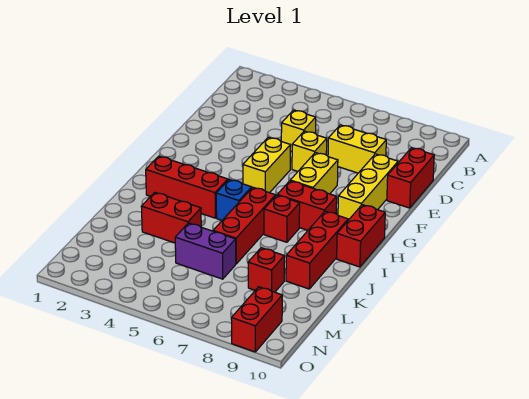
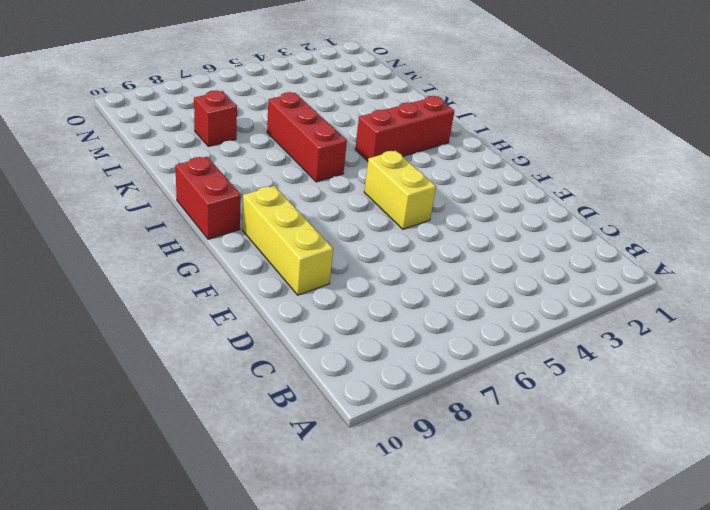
none -> yellow 1x1 brick [281,110,316,152]
none -> yellow 1x2 brick [328,125,386,173]
none -> red 1x2 brick [387,148,434,208]

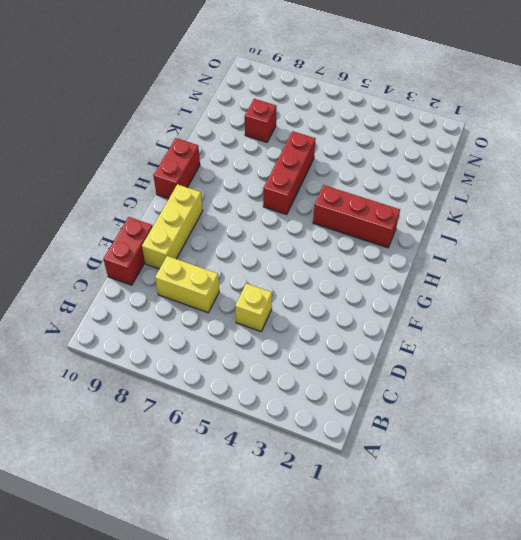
none -> yellow 1x1 brick [292,131,327,172]
none -> yellow 1x2 brick [243,137,291,193]
none -> yellow 1x2 brick [290,153,338,194]

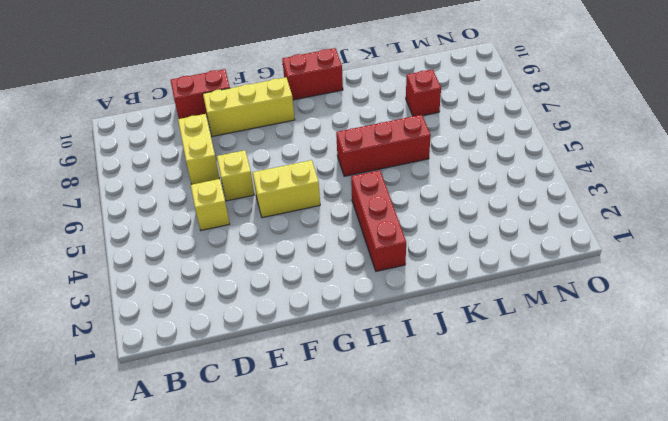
none -> yellow 1x2 brick [290,153,338,194]
none -> red 1x2 brick [278,181,337,230]
none -> blue 1x1 brick [216,180,252,220]

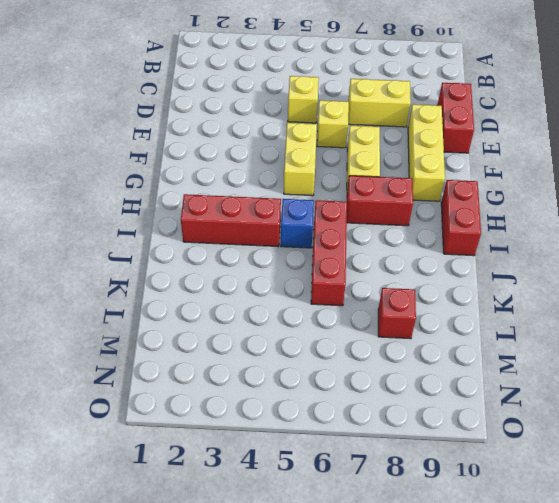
none -> red 1x1 brick [264,195,300,242]
none -> red 1x3 brick [286,211,348,289]
none -> red 1x2 brick [141,192,201,243]

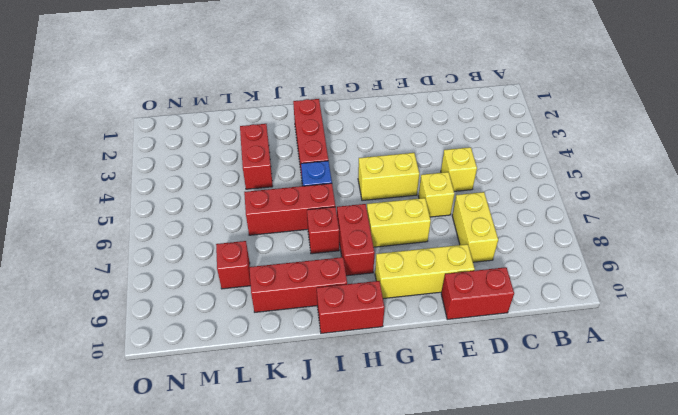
none -> purple 1x2 brick [175,223,236,279]
none -> red 1x2 brick [231,287,282,352]

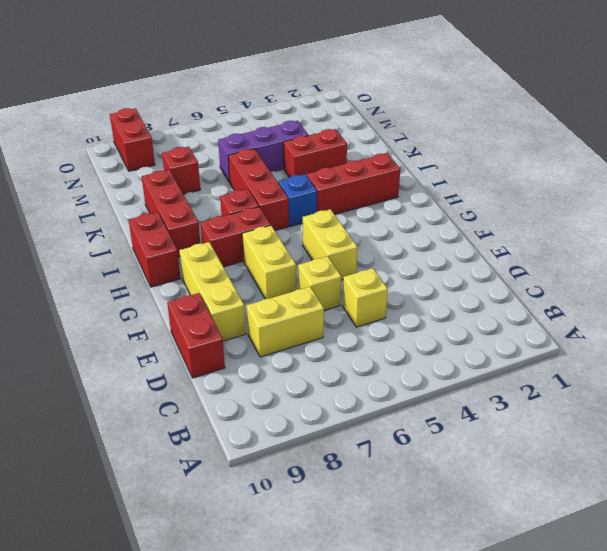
purple 1x3 brick [218,121,309,183] -> purple 1x2 brick [175,223,236,279]

